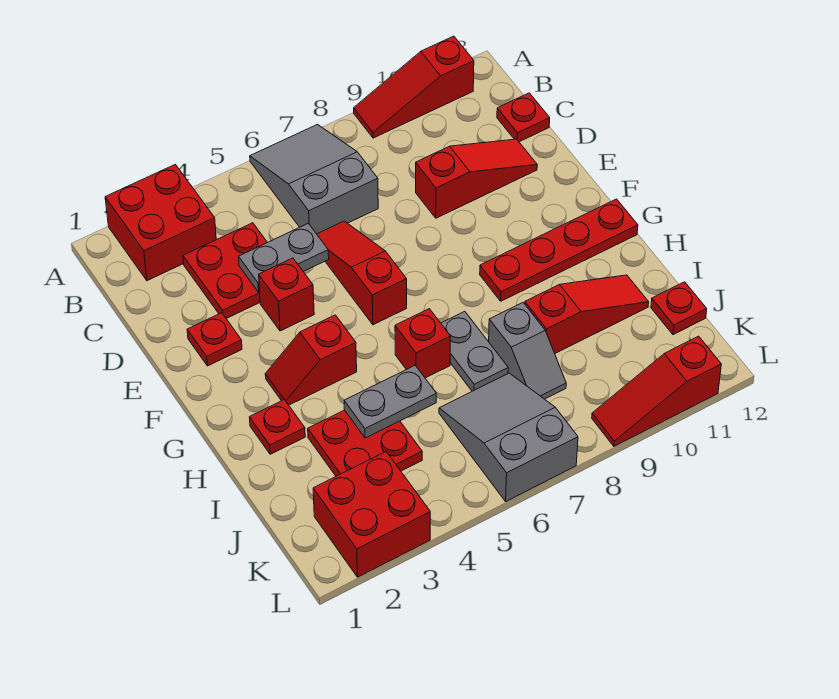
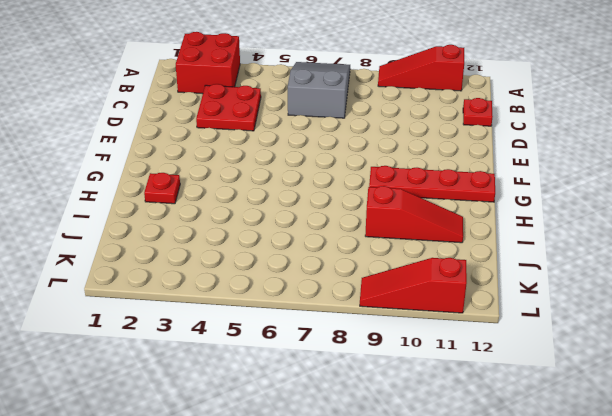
none -> red 1x3 slope [317,221,407,325]
none -> red 1x3 slope [416,139,537,218]
none -> red 1x1 plate [187,313,242,366]

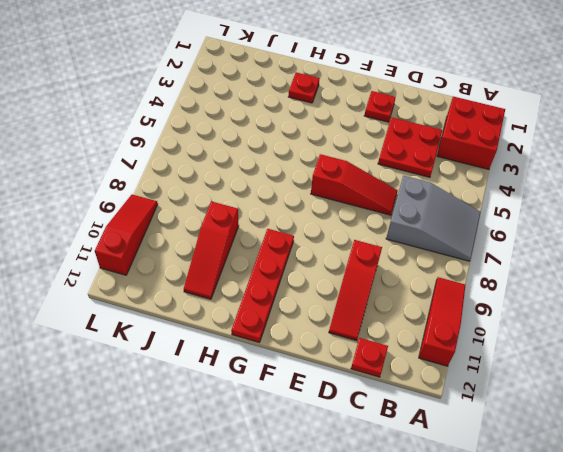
none -> red 1x1 brick [259,258,314,331]
none -> red 1x2 slope [265,315,357,405]
none -> red 1x1 brick [395,309,451,378]

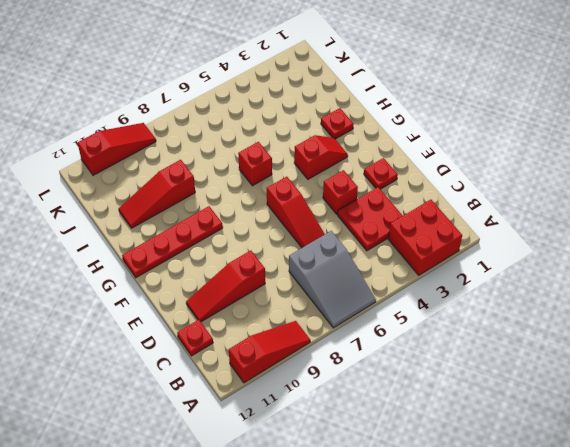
none -> grey 1x2 plate [441,312,508,391]
none -> red 2x2 plate [308,410,422,476]
none -> grey 1x2 slope [489,303,566,399]

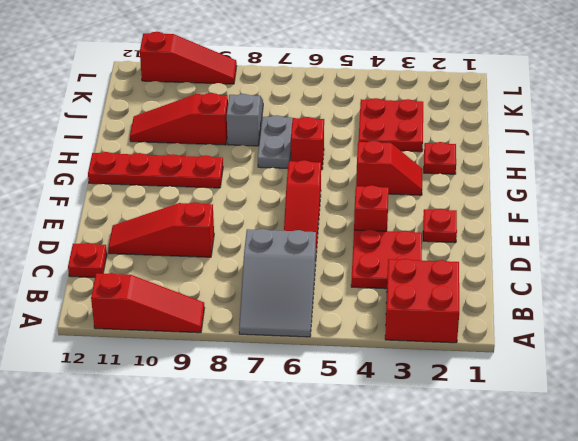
none -> grey 2x3 slope [439,373,578,501]
none -> red 1x1 plate [651,282,707,335]
none -> red 2x2 brick [313,452,430,577]

